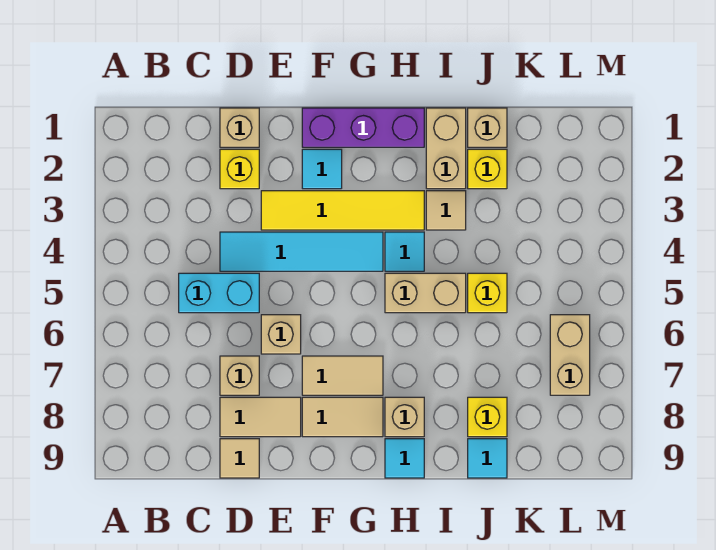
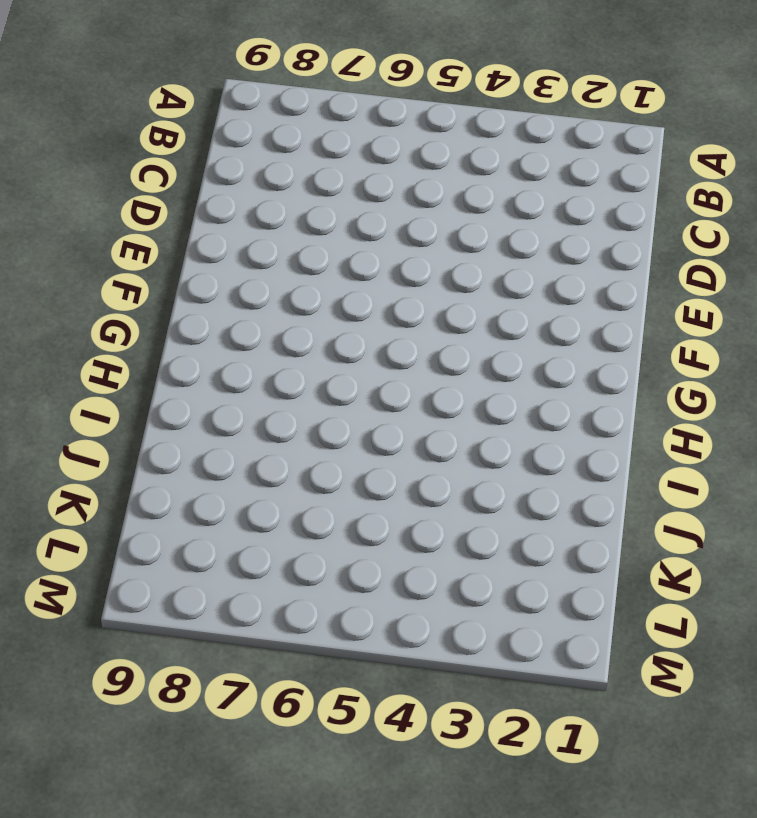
none -> cyan 1x2 brick [179,273,259,313]
none -> tan 1x1 brick [220,108,259,147]
none -> yellow 1x1 brick [220,149,259,189]

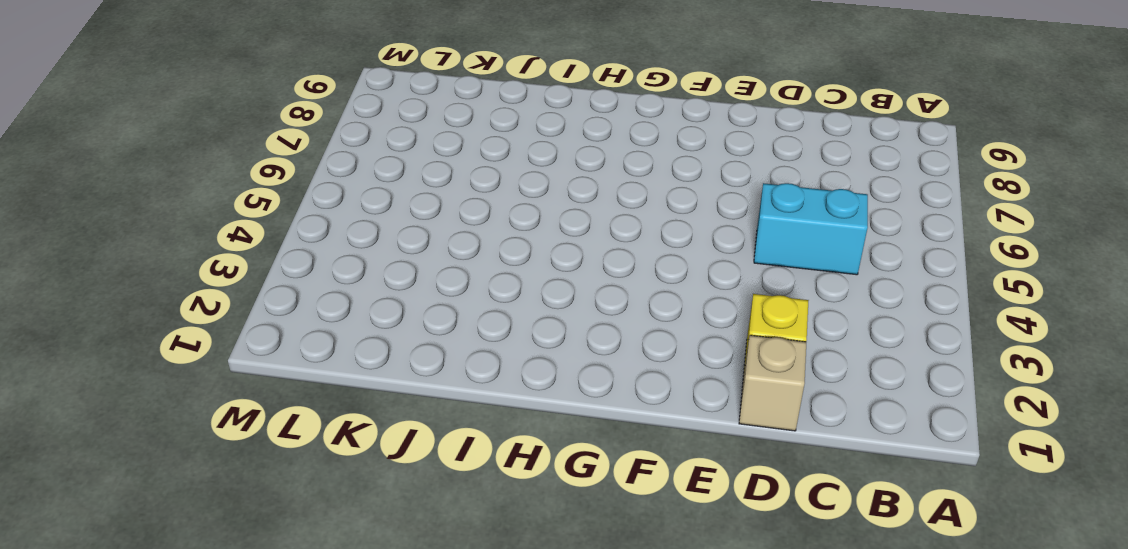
none -> cyan 1x4 tile [220,232,383,271]
none -> tan 1x1 brick [220,356,259,395]
none -> tan 1x2 tile [220,397,301,437]

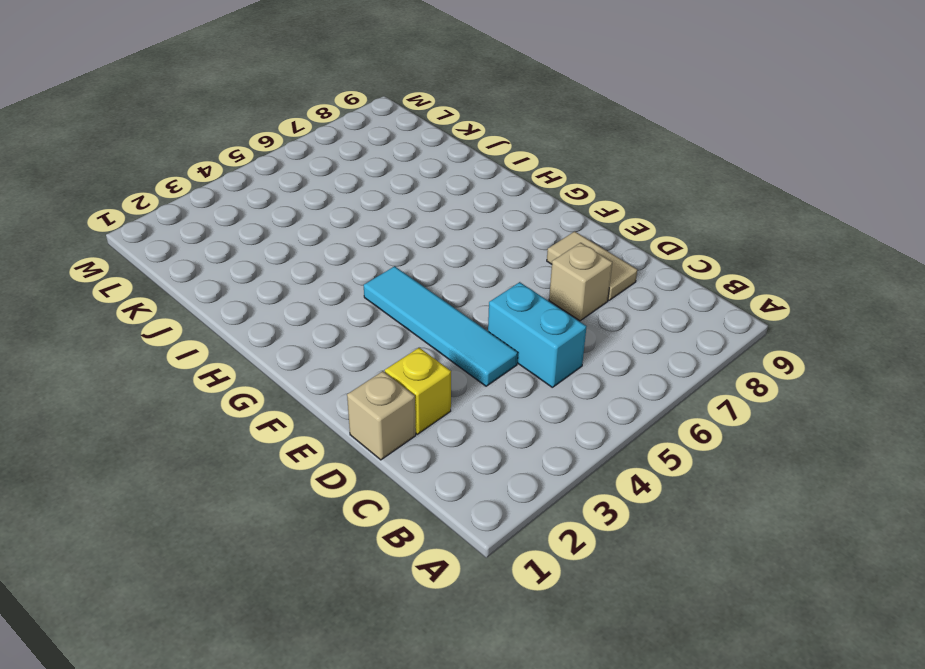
none -> tan 1x1 tile [220,439,259,478]
none -> yellow 1x4 tile [261,191,424,230]
none -> tan 1x1 brick [261,315,301,354]

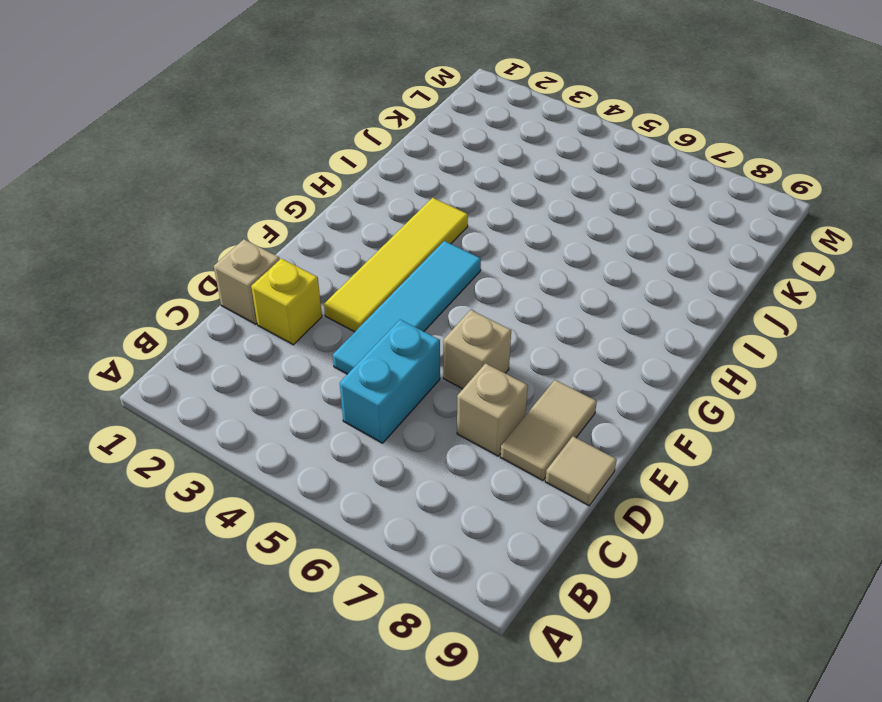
none -> purple 1x3 brick [302,108,424,147]
none -> cyan 1x1 tile [302,149,342,189]
none -> tan 1x2 tile [302,356,383,395]

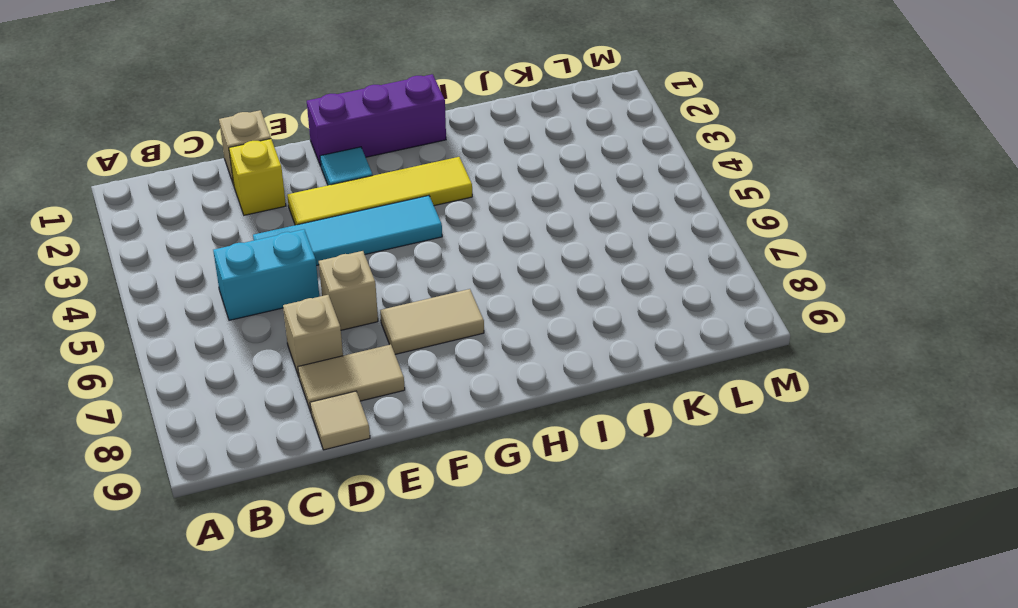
none -> tan 1x2 tile [302,397,383,437]
none -> cyan 1x1 tile [385,232,424,271]
none -> tan 1x2 brick [385,273,466,313]

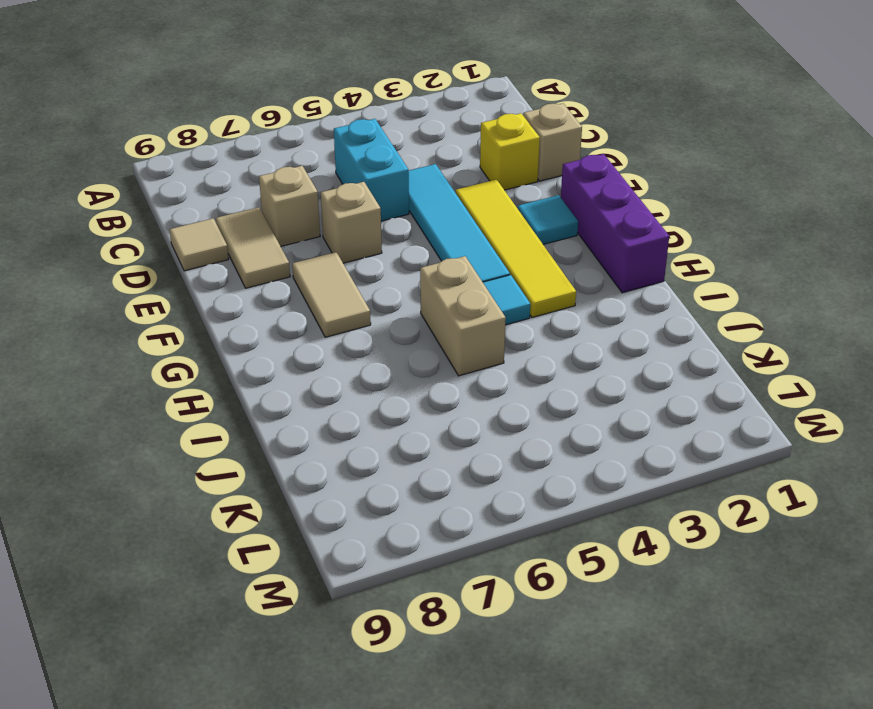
none -> tan 1x2 tile [302,397,383,437]
none -> tan 1x1 brick [385,397,424,437]
none -> cyan 1x1 tile [385,439,424,478]

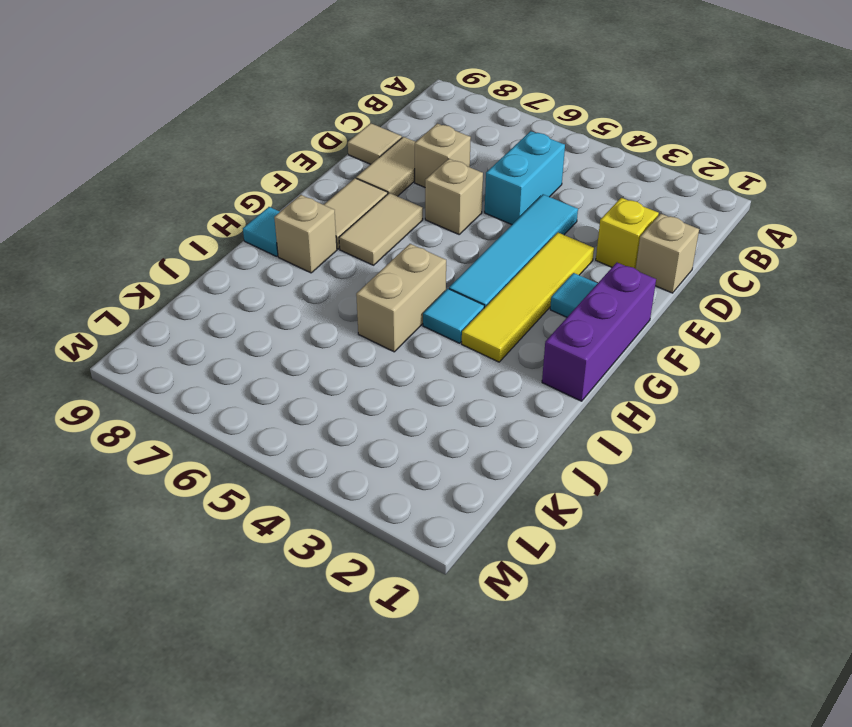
none -> tan 1x2 brick [426,108,466,189]
none -> tan 1x1 tile [426,191,466,230]
none -> tan 1x1 brick [468,108,507,147]

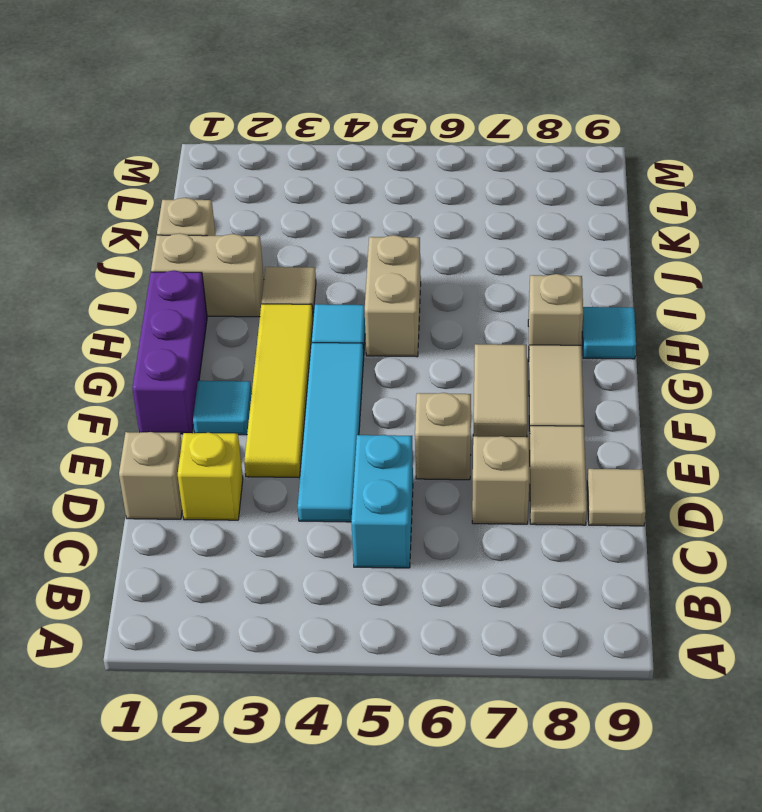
none -> yellow 1x1 brick [468,149,507,189]
none -> yellow 1x1 brick [468,273,507,313]
none -> yellow 1x1 brick [468,397,507,437]

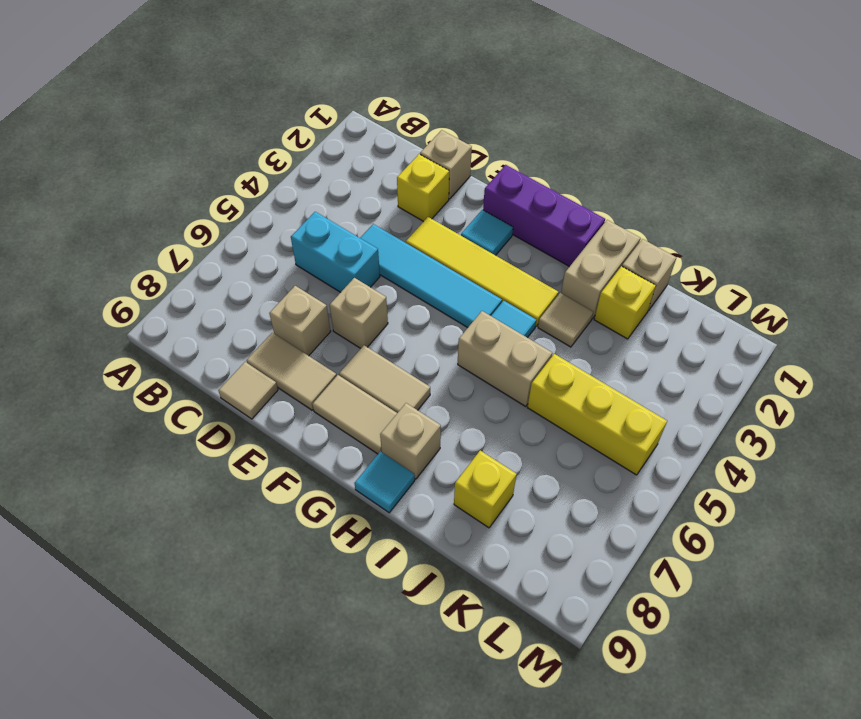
yellow 1x3 brick [527,354,667,475] -> yellow 1x1 brick [468,273,507,313]
none -> cyan 1x1 tile [468,439,507,478]
none -> tan 1x2 brick [550,315,590,395]

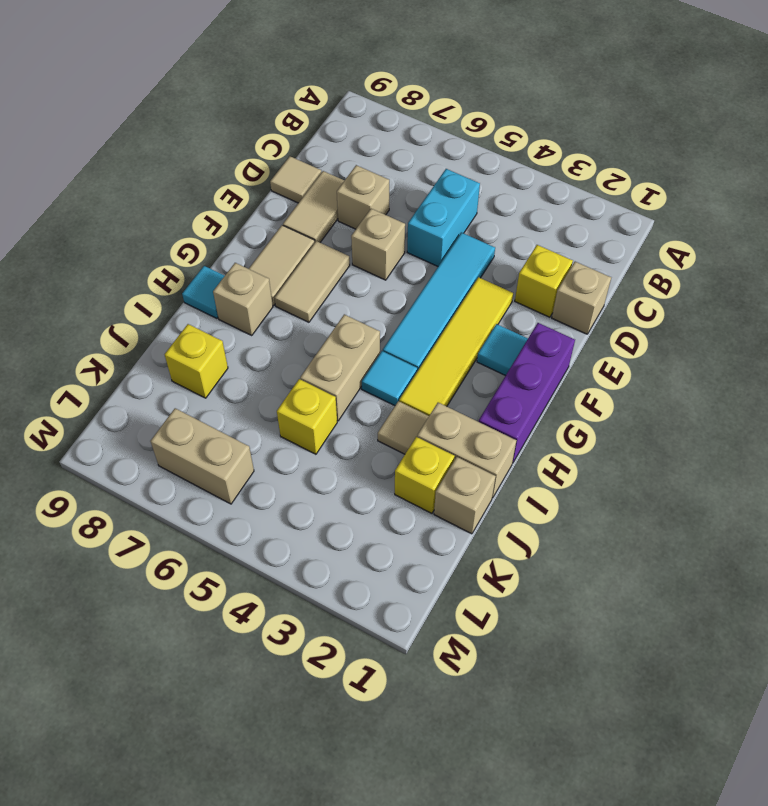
none -> cyan 1x1 tile [468,439,507,478]

